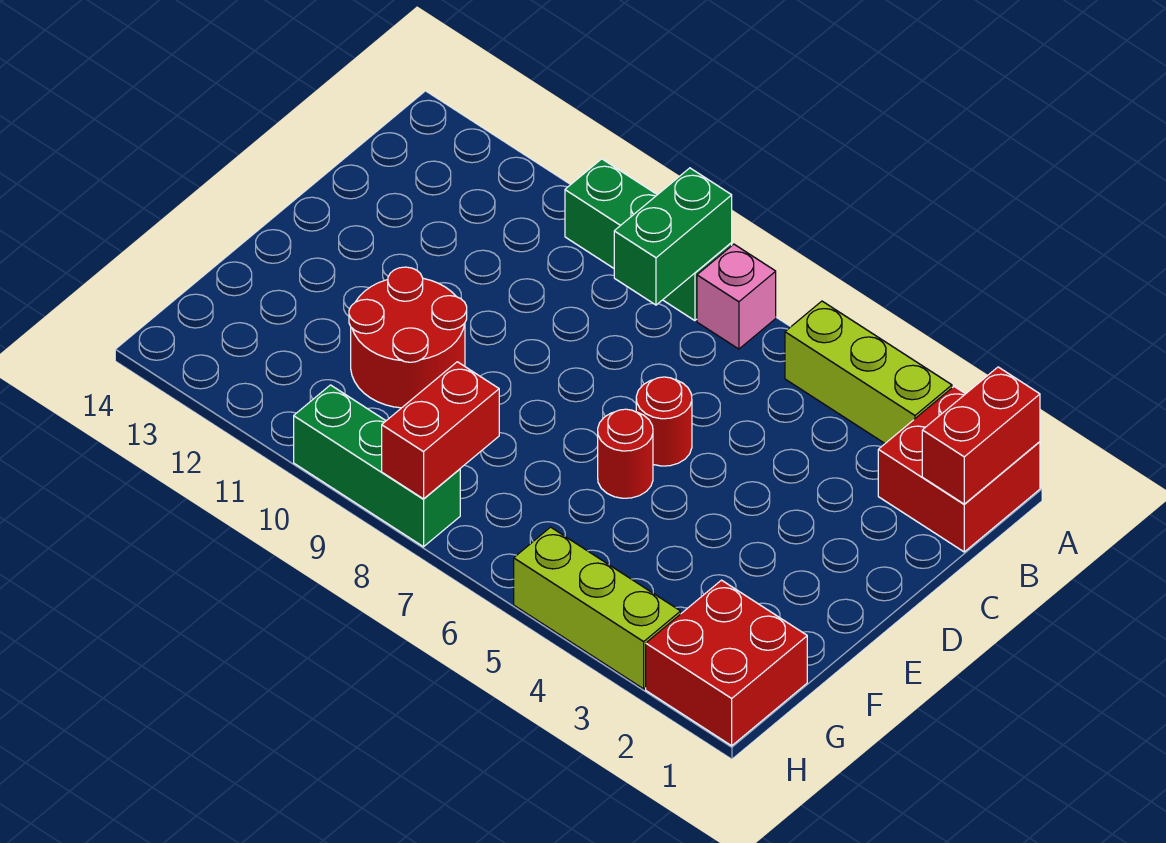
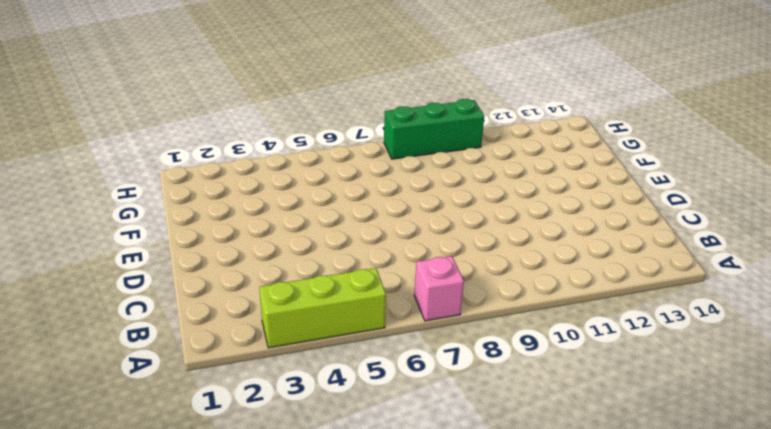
none -> red 2x2 brick [878,387,1040,552]
none -> green 1x3 brick [565,159,732,321]
none -> red 1x1 round brick [636,377,692,466]

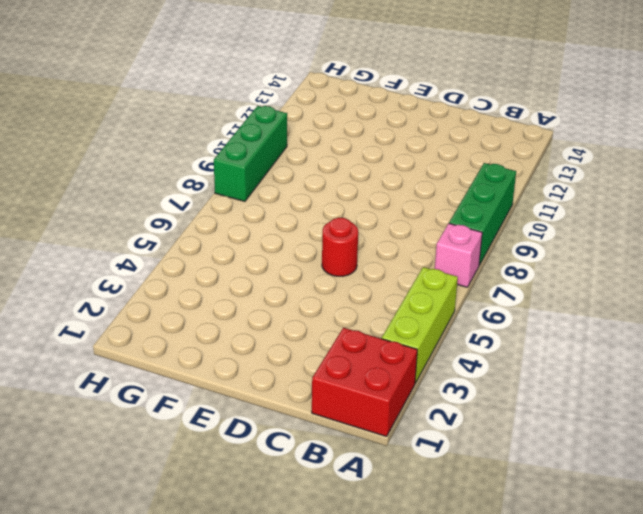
none -> red 1x1 round brick [598,409,653,498]
none -> red 2x2 round brick [349,267,467,408]
none -> red 2x2 brick [646,580,807,746]

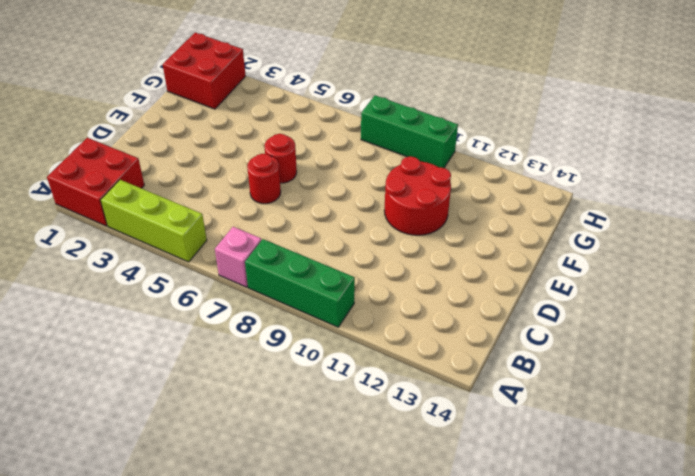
none -> lime 1x3 brick [514,527,681,689]
none -> red 1x2 brick [922,367,1040,504]
none -> green 1x2 brick [614,168,732,305]

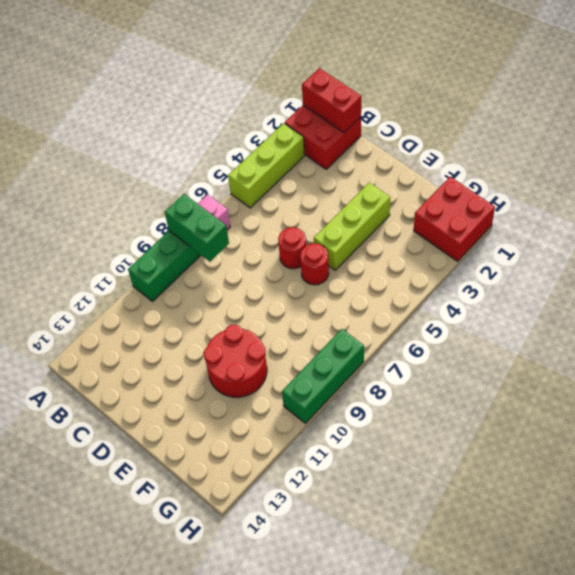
lime 1x3 brick [314,183,390,270] -> lime 1x3 brick moved to [514,527,681,689]
none -> red 1x2 brick [382,362,499,499]

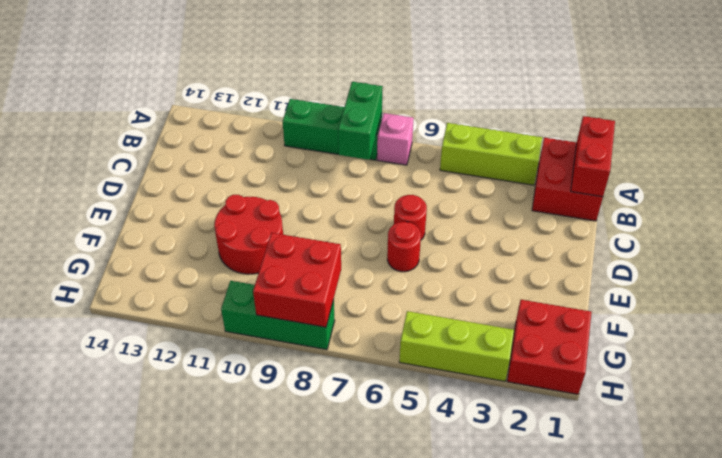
red 2x2 brick [253,233,341,327] -> red 1x2 brick [382,362,499,499]

